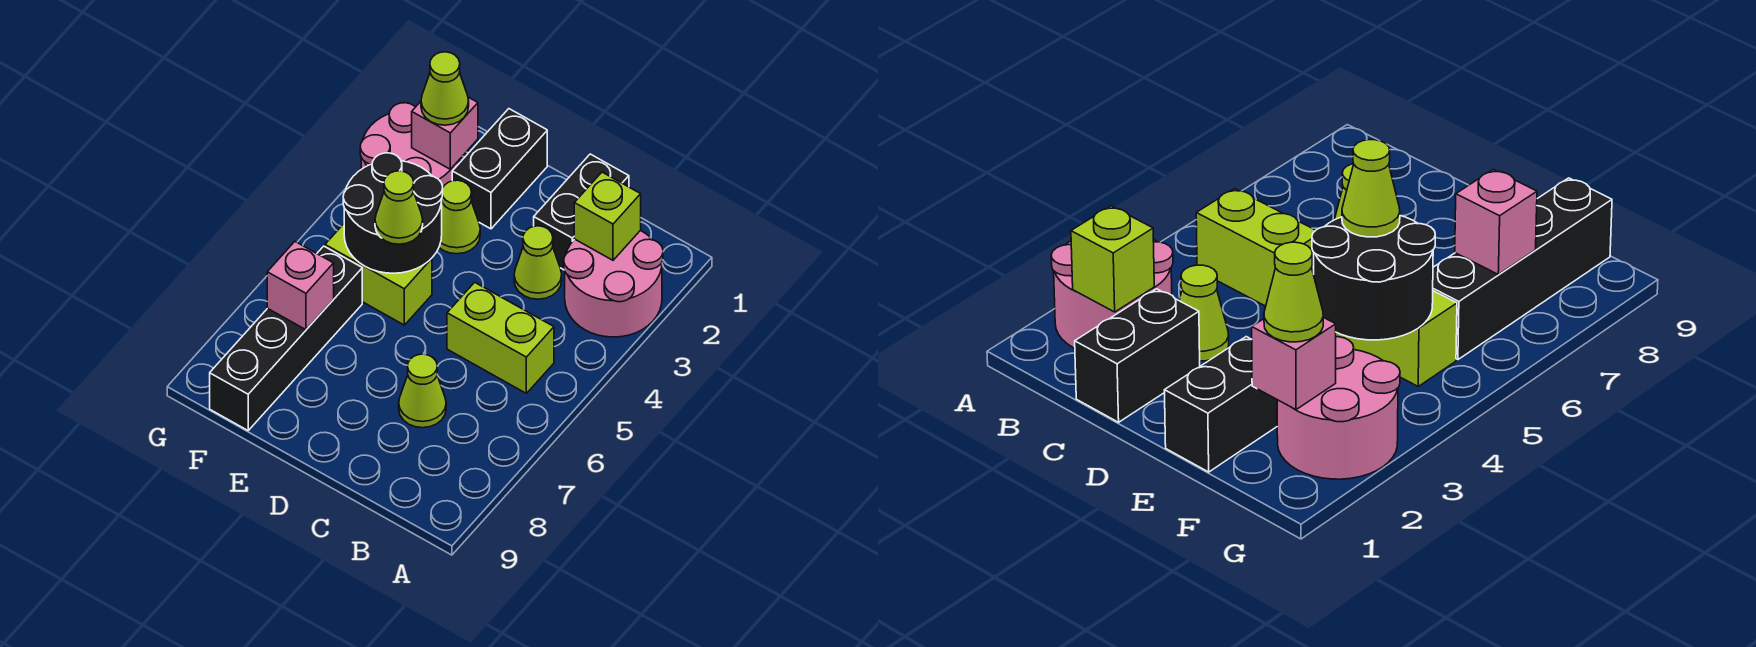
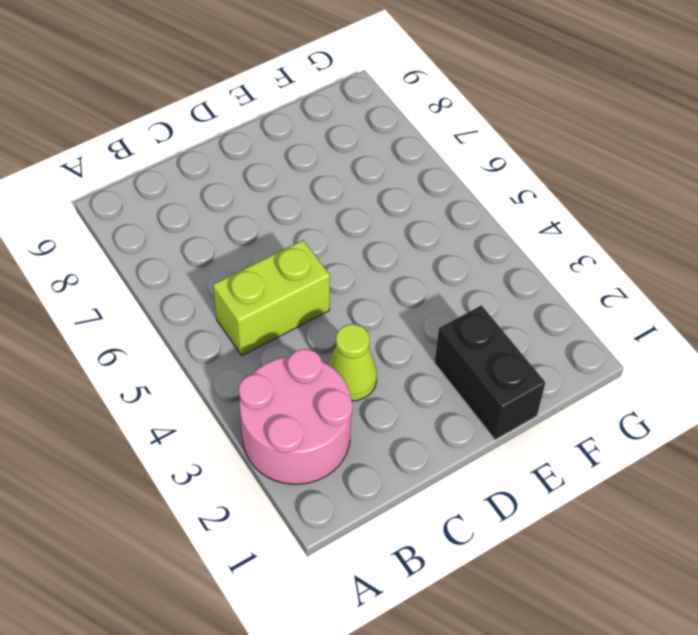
none -> black 1x2 brick [534,154,629,270]
none -> lime 1x1 cone [399,354,446,428]
none -> lime 1x1 cone [439,180,480,254]

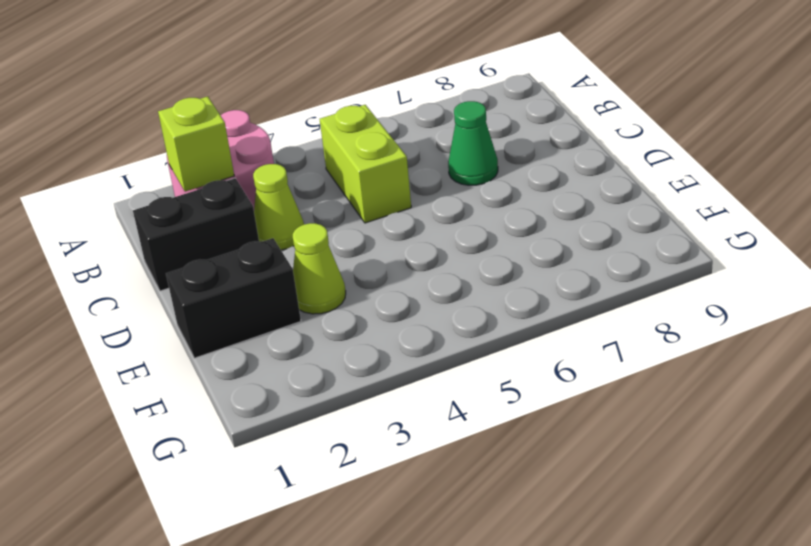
green 1x1 cone [448,101,498,185] -> lime 1x1 cone [399,354,446,428]
none -> lime 1x2 brick [325,224,432,325]
none -> pink 2x2 round brick [360,103,459,187]
none -> black 1x4 brick [210,246,362,430]

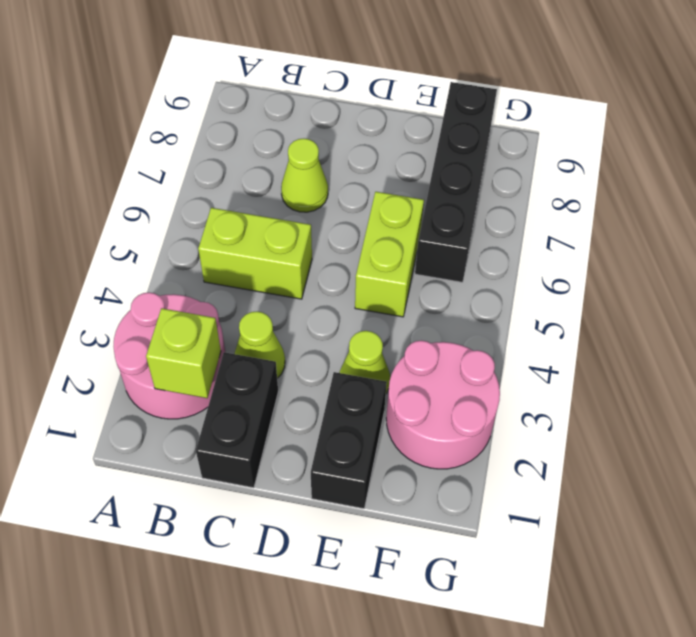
lime 1x2 brick [355,192,424,317] -> lime 1x2 brick turned to [325,224,432,325]
none -> black 2x2 round brick [343,153,443,273]
none -> pink 1x1 brick [412,97,478,169]
none -> pink 1x1 brick [267,242,334,330]

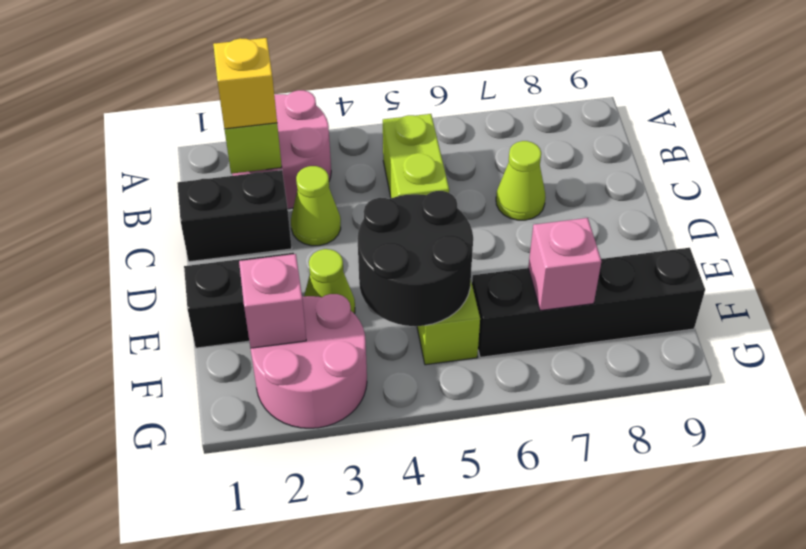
yellow 1x1 brick [213,38,277,129] -> none
none -> lime 1x1 cone [375,171,423,244]
none -> lime 1x1 cone [421,52,469,125]

